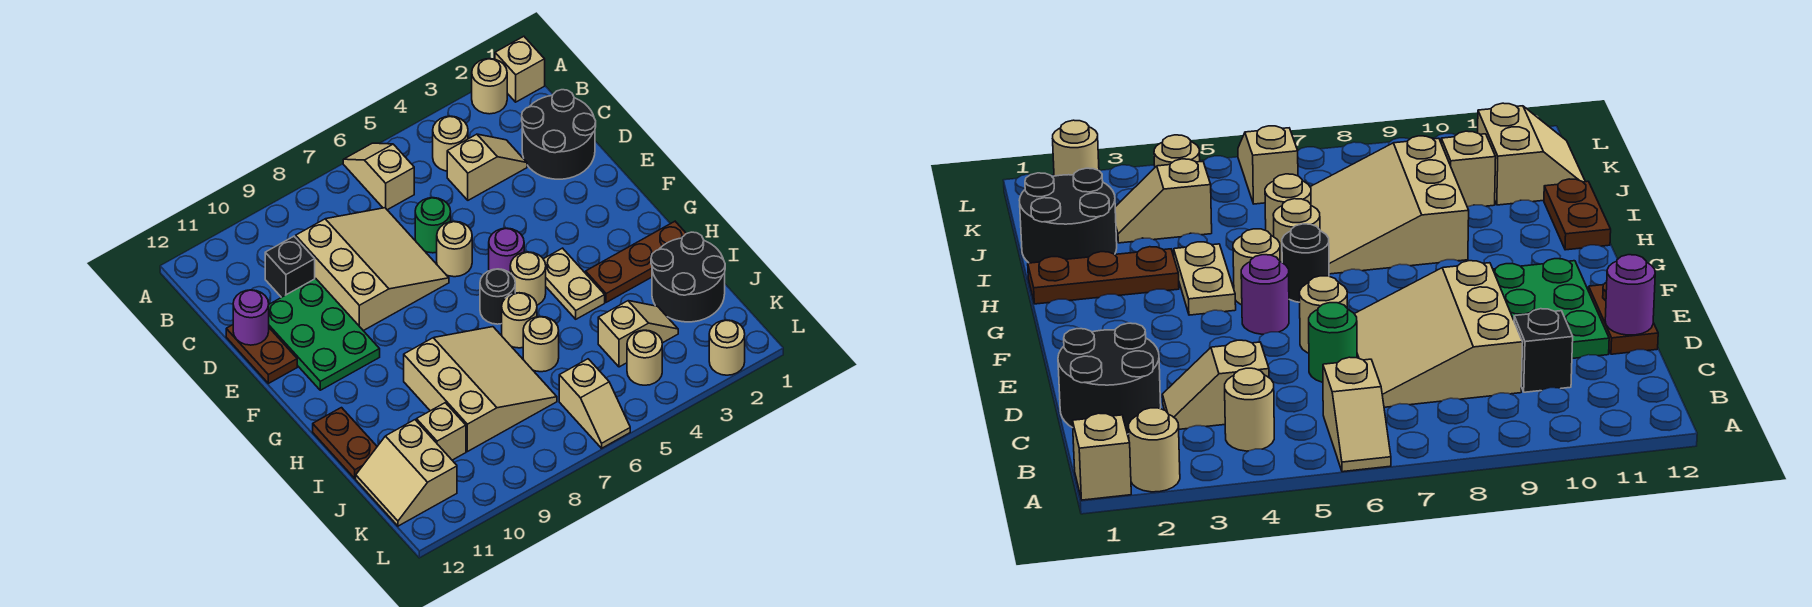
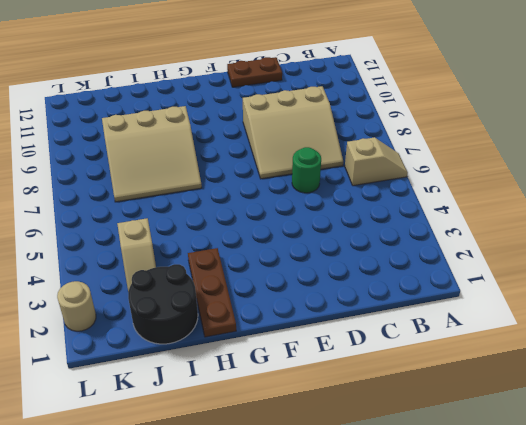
none -> tan 1x1 brick [495,36,545,102]
none -> tan 1x1 round brick [472,59,507,114]
none -> tan 1x1 round brick [433,116,468,171]

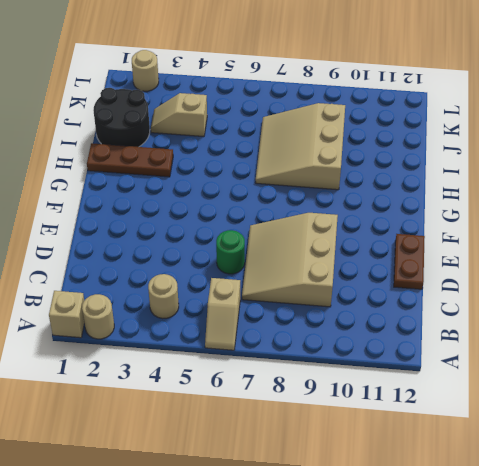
none -> black 2x2 round brick [522,90,596,179]
none -> tan 1x2 slope [447,134,527,200]
none -> black 1x1 brick [265,236,315,297]

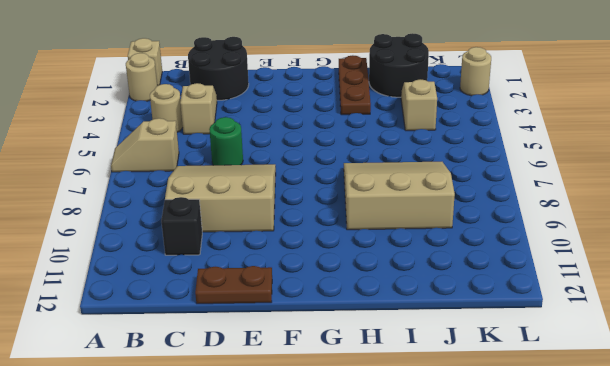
none -> green 2x3 plate [269,279,380,390]
none -> tan 1x1 round brick [437,221,472,277]
none -> purple 1x1 round brick [489,228,524,273]

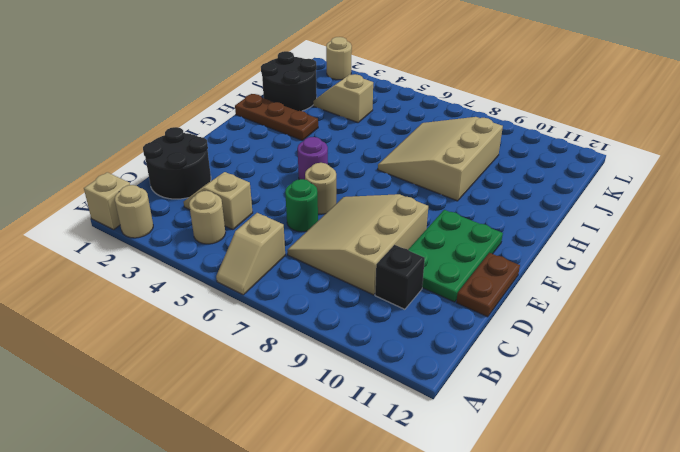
none -> tan 1x2 plate [544,248,605,319]
none -> tan 1x1 round brick [510,252,546,305]
none -> black 1x1 round brick [480,269,515,324]

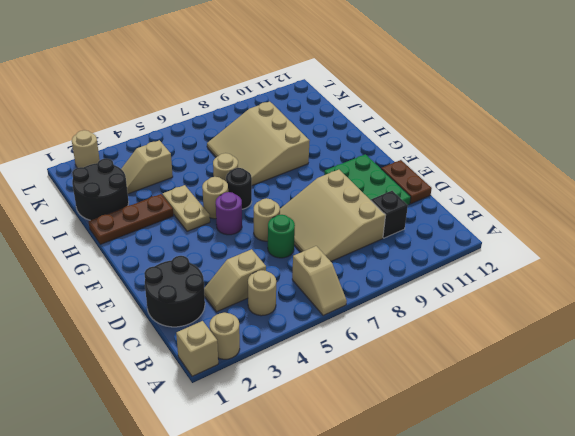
none -> brown 1x2 plate [313,408,377,478]
none -> tan 1x1 round brick [523,317,559,372]
none -> tan 1x1 brick [416,403,466,460]

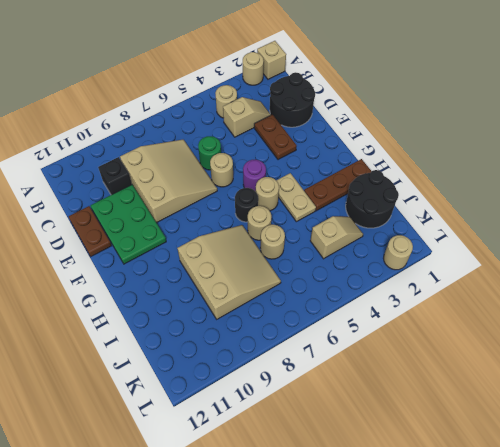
brown 1x2 plate [254,115,297,160] -> brown 1x2 plate moved to [313,408,377,478]
none -> tan 1x2 slope [343,143,414,210]
none -> tan 1x1 brick [416,403,466,460]
none -> tan 2x2 slope [356,420,457,526]

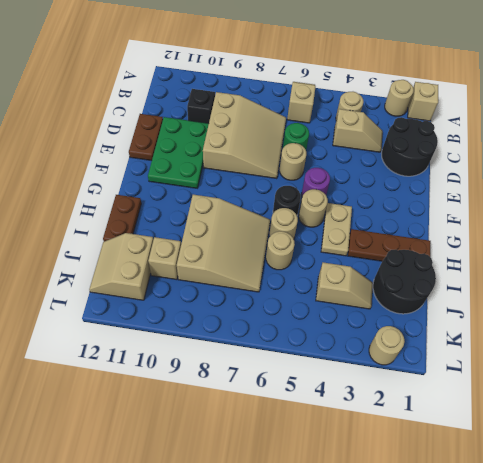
none -> tan 1x1 round brick [627,330,662,385]
none -> tan 1x2 slope [559,359,630,448]
none -> purple 1x1 round brick [233,290,269,345]

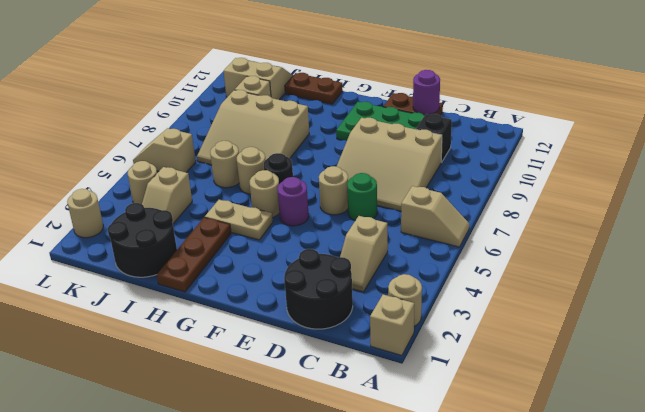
none -> tan 1x1 round brick [433,116,468,171]

